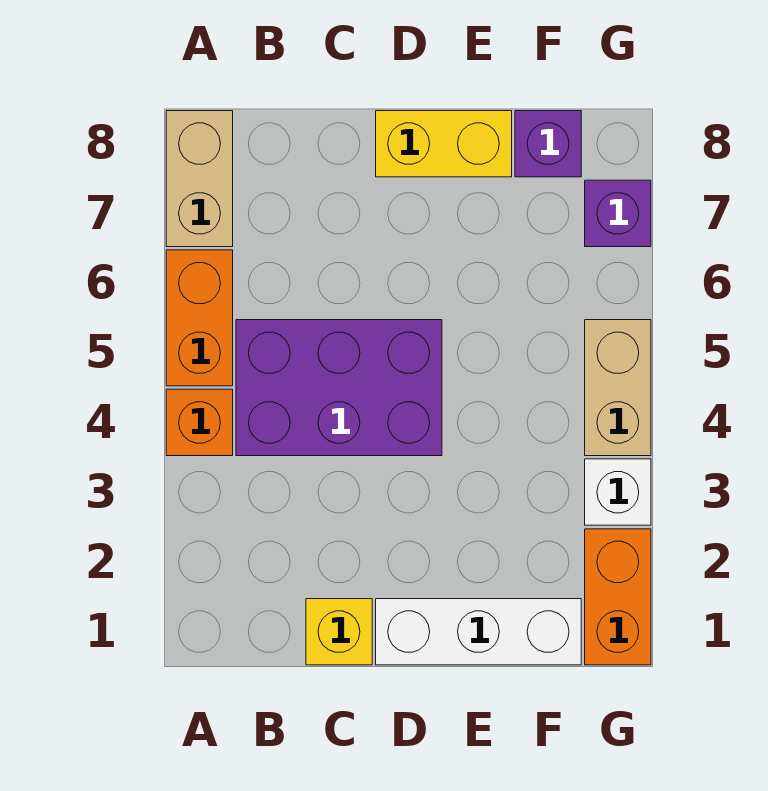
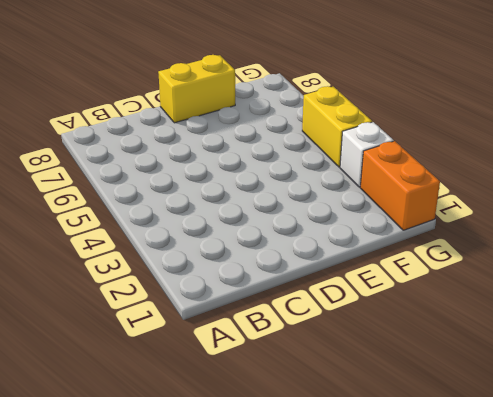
yellow 1x2 brick [302,86,372,167] -> tan 1x2 brick [585,320,651,456]
none -> orange 1x1 brick [166,389,233,456]
none -> orange 1x2 brick [166,250,233,386]
none -> tan 1x2 brick [166,111,233,247]

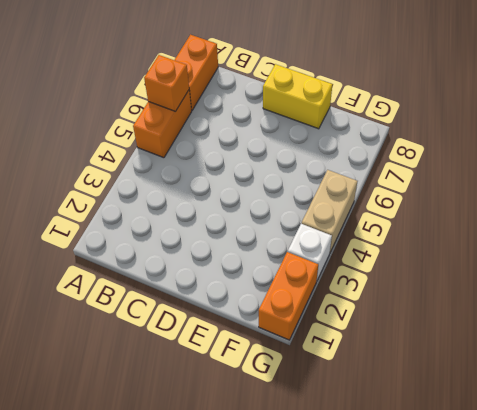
orange 1x1 brick [144,55,189,111] -> orange 1x1 brick moved to [166,389,233,456]
orange 1x2 brick [175,35,218,110] -> tan 1x2 brick [166,111,233,247]
none -> purple 2x3 brick [236,320,442,456]
none -> yellow 1x1 brick [306,599,372,665]
none -> white 1x3 brick [376,599,581,665]

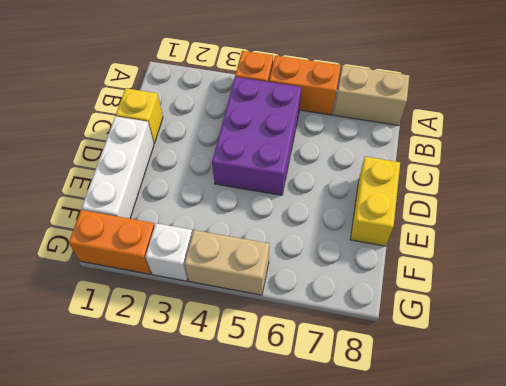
none -> purple 1x1 brick [515,111,581,177]
none -> purple 1x1 brick [585,180,651,247]

